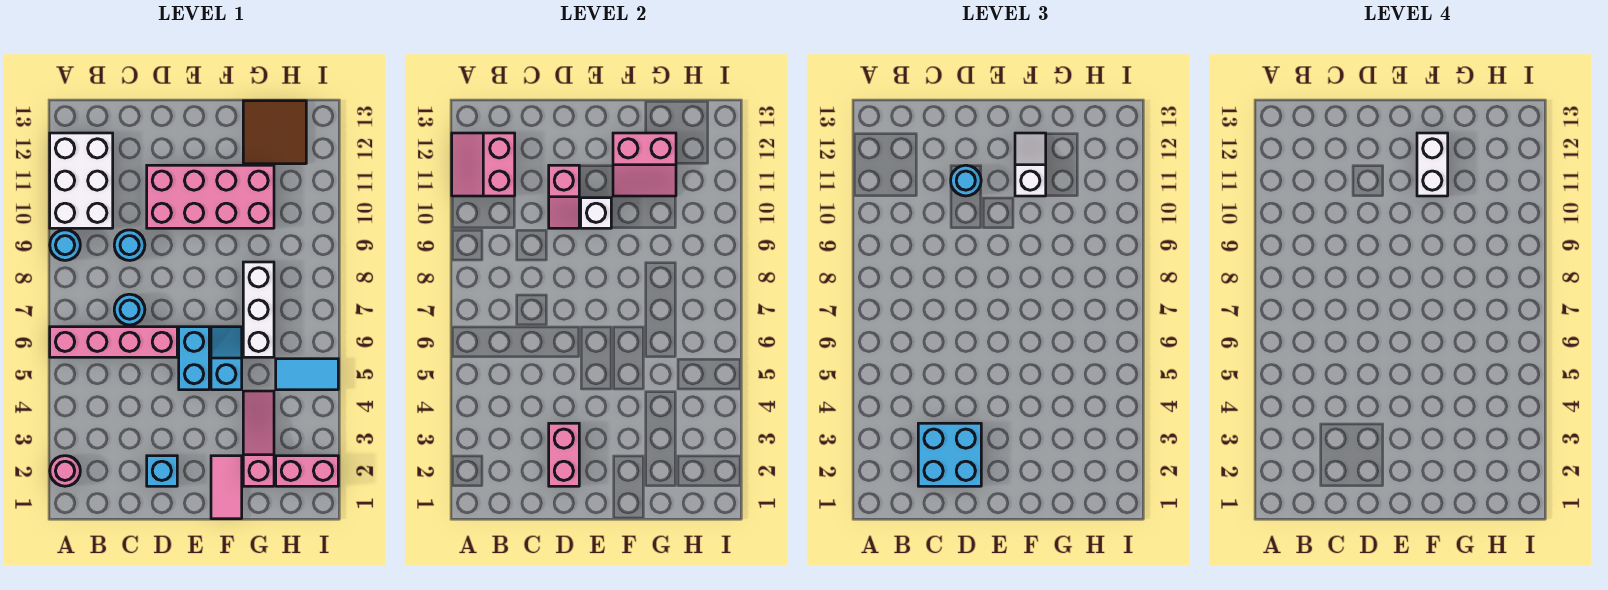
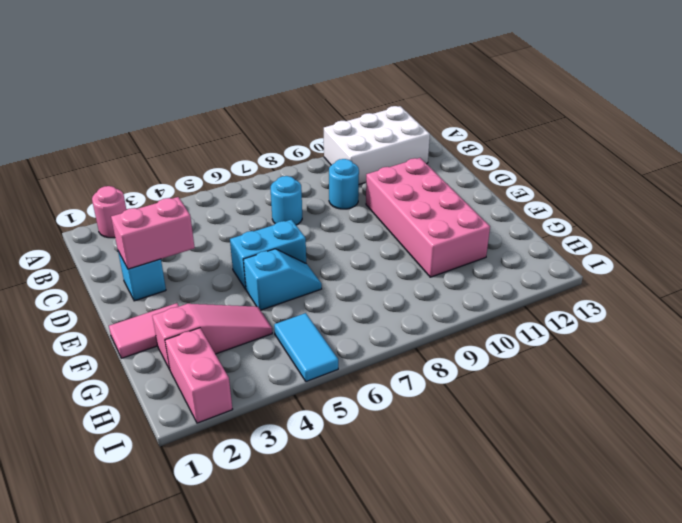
none -> pink 1x4 brick [50,327,177,357]
none -> cyan 1x1 round brick [50,230,80,260]
none -> white 1x3 brick [243,262,274,357]

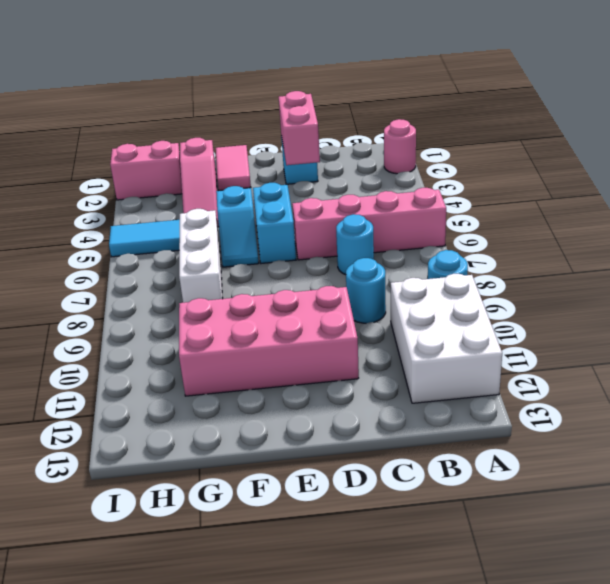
none -> brown 2x2 tile [243,101,306,164]
none -> pink 2x2 slope [452,133,515,196]
none -> pink 1x2 slope [549,165,579,228]

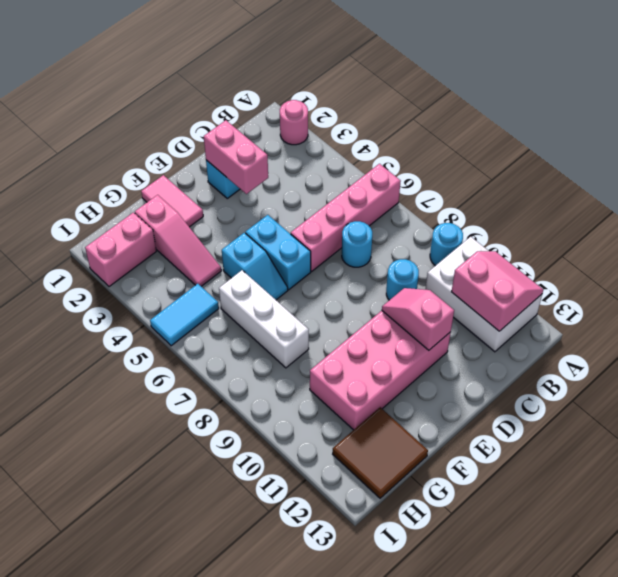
none -> white 1x1 brick [581,198,611,228]
none -> pink 2x2 slope [613,133,676,196]
none -> cyan 2x2 brick [918,423,981,486]

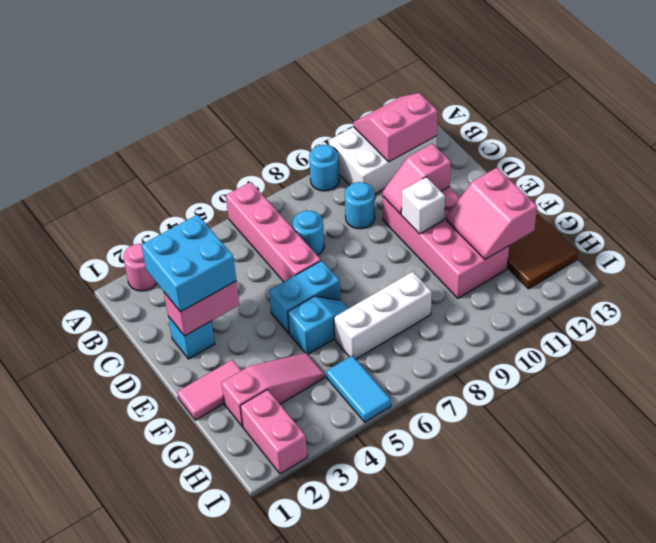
none -> cyan 1x1 round brick [951,165,981,196]
none -> white 1x2 slope [1015,133,1046,196]
none -> white 1x2 brick [1417,133,1448,196]

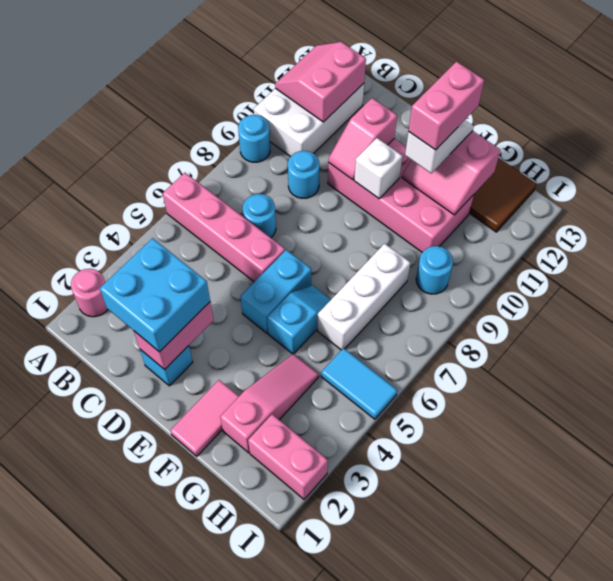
pink 1x2 brick [408,62,484,150] -> white 1x2 brick [1417,133,1448,196]
cyan 1x1 round brick [416,246,453,294] -> cyan 1x1 round brick moved to [951,165,981,196]

